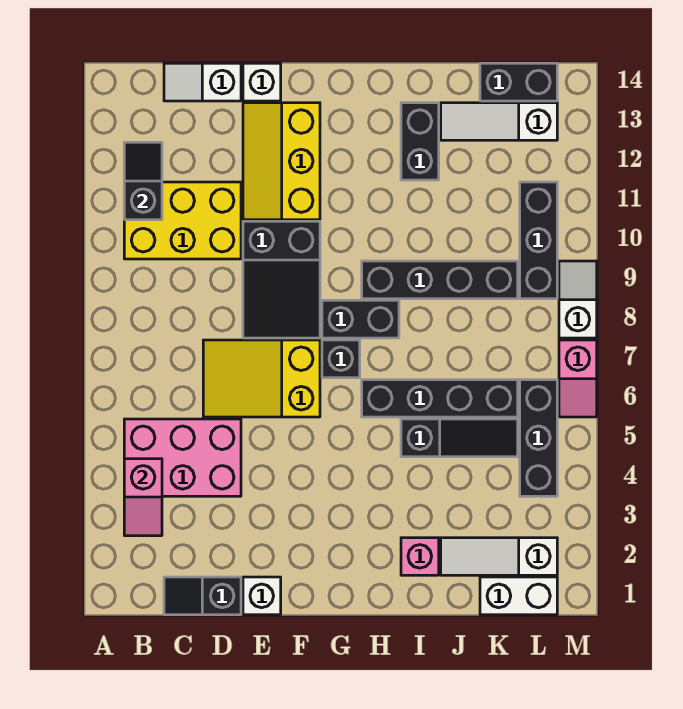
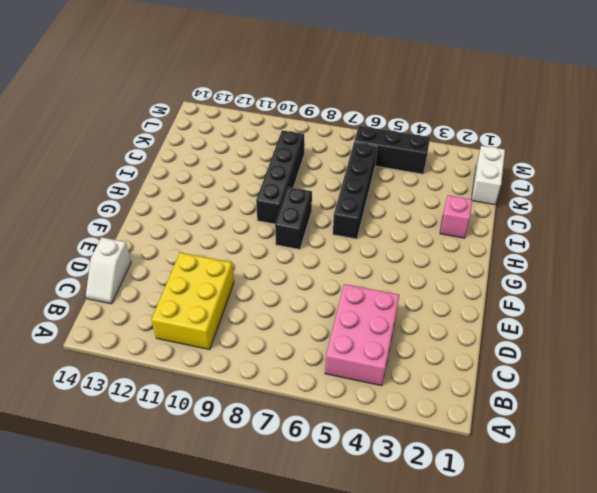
none -> black 1x2 slope [164,577,241,615]
none -> yellow 2x3 slope [203,340,320,417]
none -> white 1x1 brick [243,577,281,615]

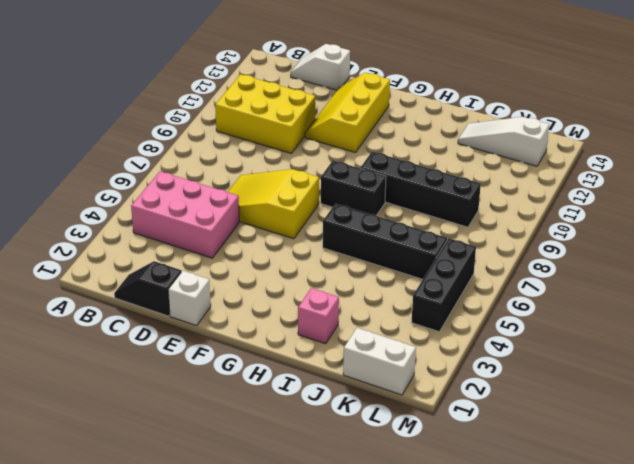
none -> black 2x3 slope [243,221,320,338]
none -> white 1x1 brick [243,63,281,101]
none -> black 1x1 brick [322,340,360,378]

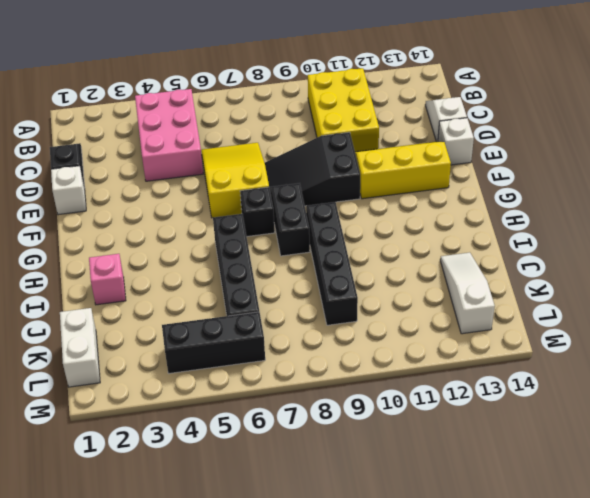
none -> black 1x3 slope [401,419,518,457]
none -> black 1x2 brick [401,103,439,180]
none -> white 1x3 slope [441,538,557,575]

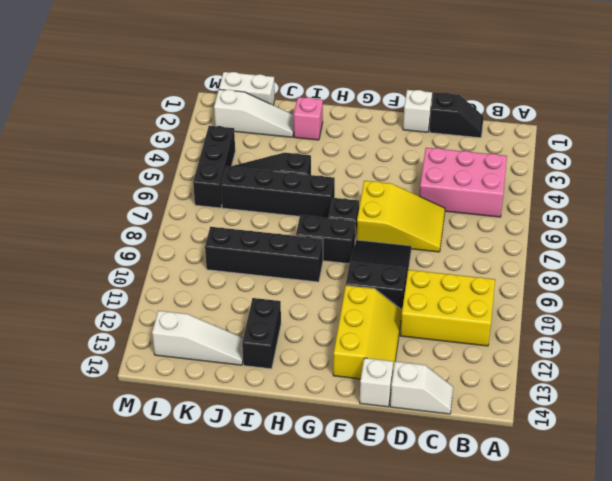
none -> black 1x2 brick [480,63,557,101]
none -> black 1x3 brick [520,182,557,299]
none -> pink 1x2 slope [559,340,597,417]

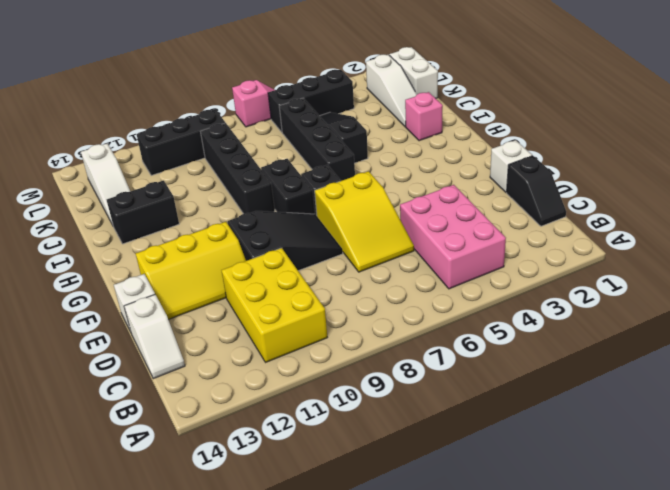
none -> black 1x2 brick [480,63,557,101]
none -> white 1x2 slope [559,261,597,338]
none -> pink 1x2 slope [124,459,162,536]

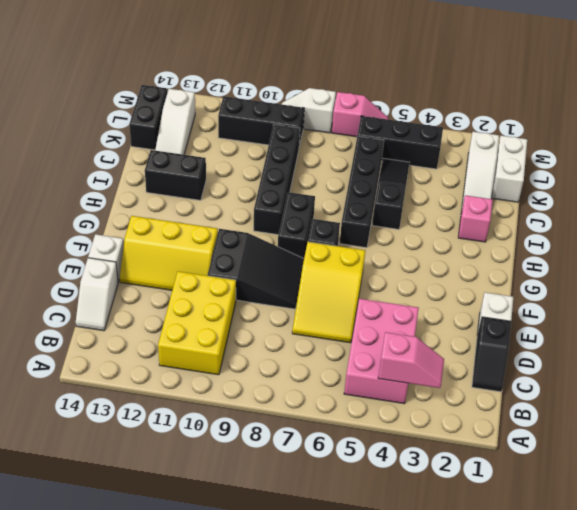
none -> black 1x2 slope [124,142,162,220]

